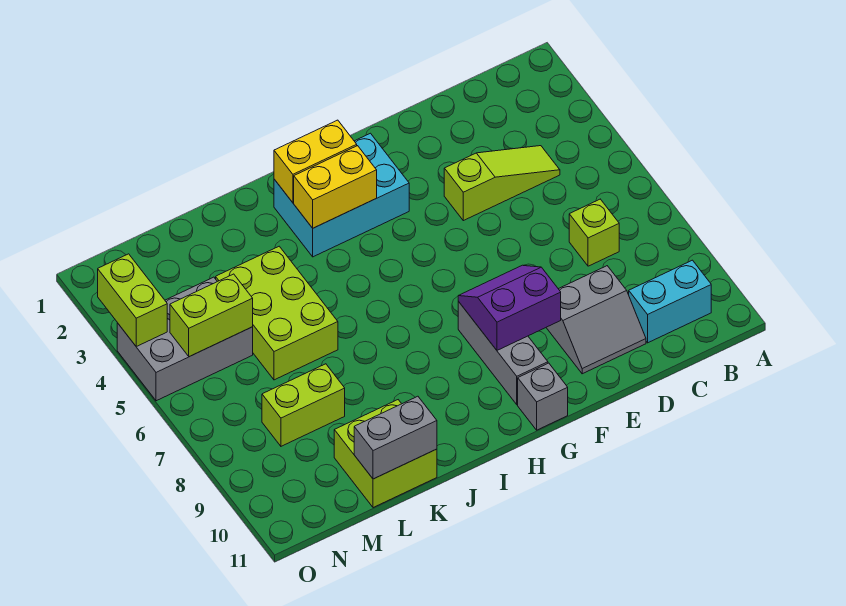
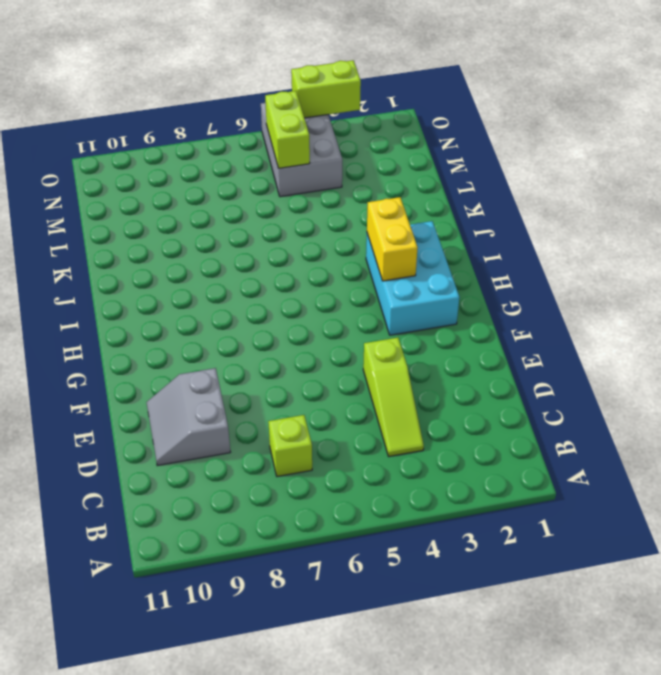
none -> cyan 1x2 brick [629,260,711,343]
none -> grey 1x3 brick [458,302,548,405]
none -> grey 1x1 brick [518,363,568,430]

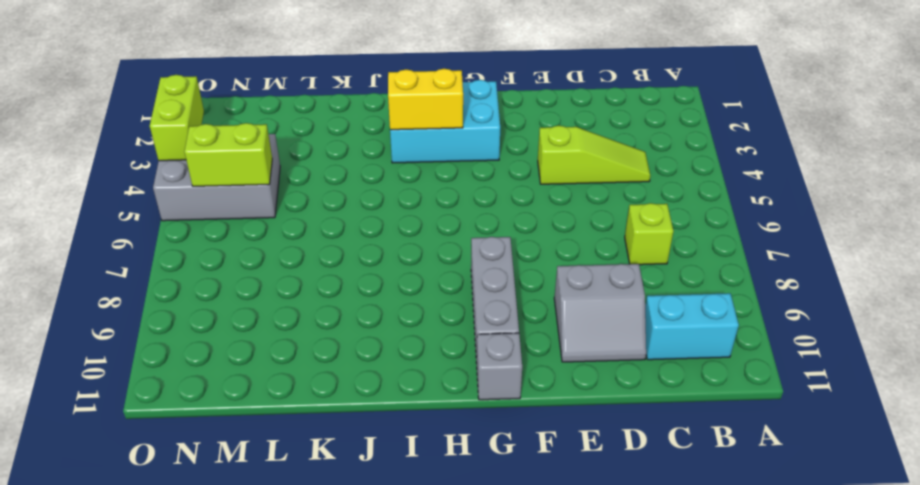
none -> lime 2x3 brick [216,246,338,380]
none -> lime 2x2 brick [334,400,437,508]
none -> lime 1x2 brick [262,364,345,446]

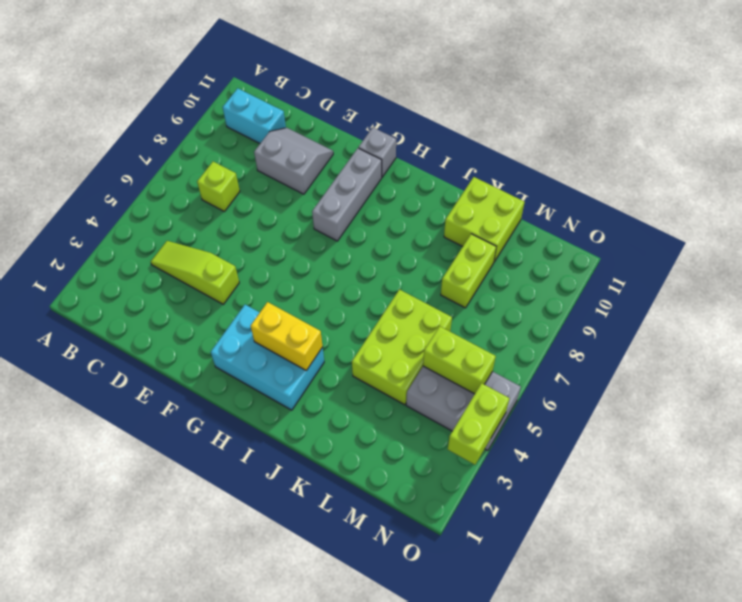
lime 1x2 brick [441,234,496,308] -> lime 1x2 brick turned to [262,364,345,446]
none -> purple 2x2 slope [458,265,561,350]
none -> yellow 1x2 brick [274,120,357,203]
none -> grey 1x2 brick [354,396,437,479]

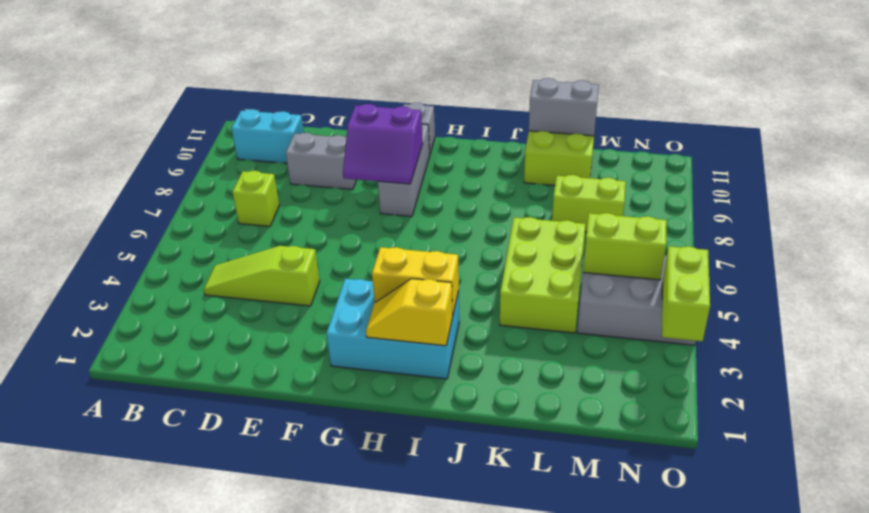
yellow 1x2 slope [366,279,453,346] -> yellow 1x2 brick [274,120,357,203]

